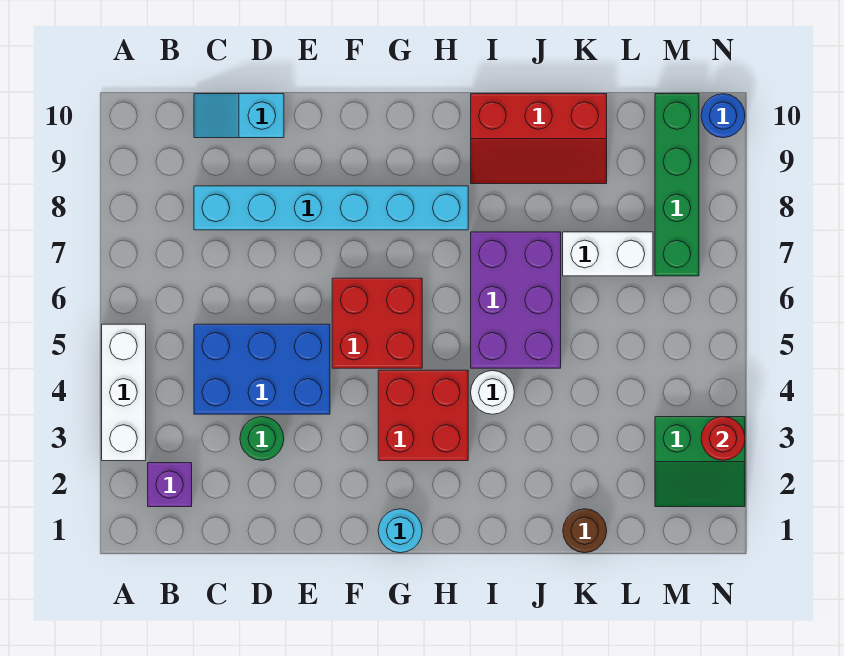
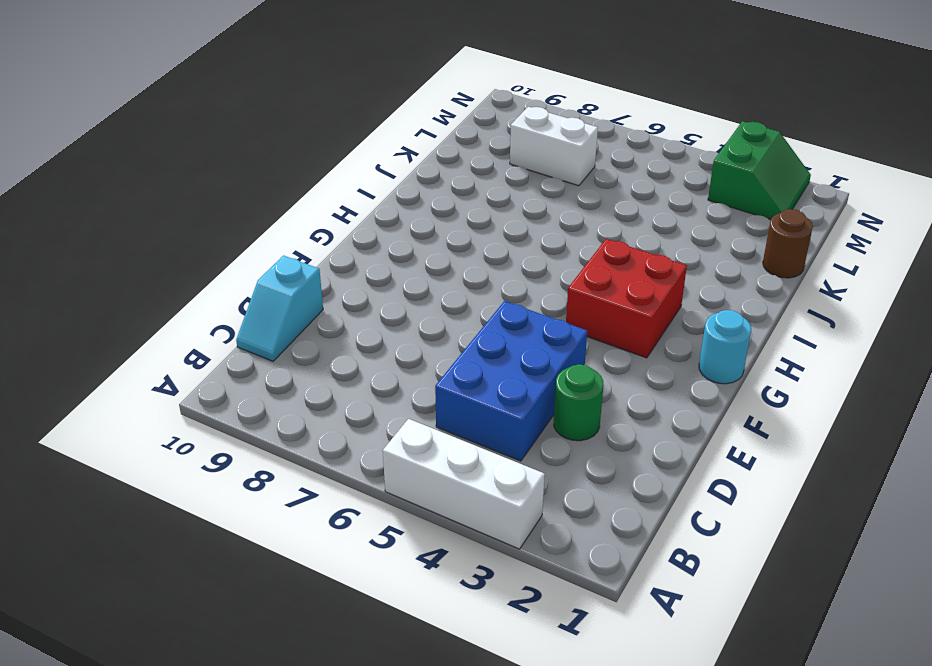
white 1x2 brick [510,107,598,186] -> white 1x2 brick turned to [563,232,653,276]
none -> purple 1x1 brick [148,463,192,507]
none -> cyan 1x6 brick [194,186,468,230]
none -> red 2x2 brick [332,278,422,368]

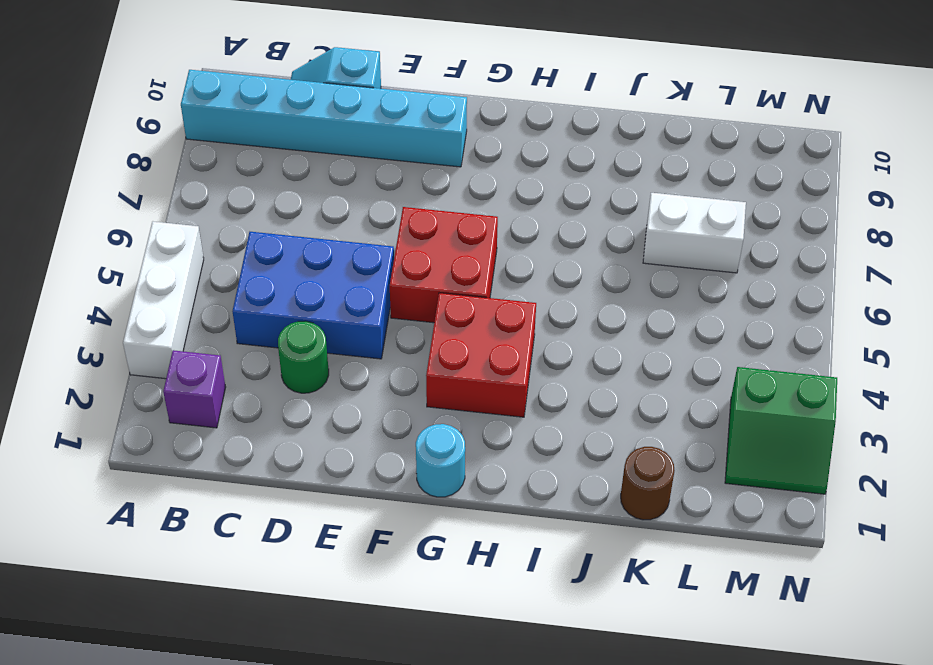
cyan 1x6 brick [181,70,467,167] -> cyan 1x6 brick moved to [194,186,468,230]
none -> white 1x1 round brick [471,371,514,414]
none -> purple 2x3 brick [471,232,561,368]
none -> red 2x3 slope [471,94,607,184]

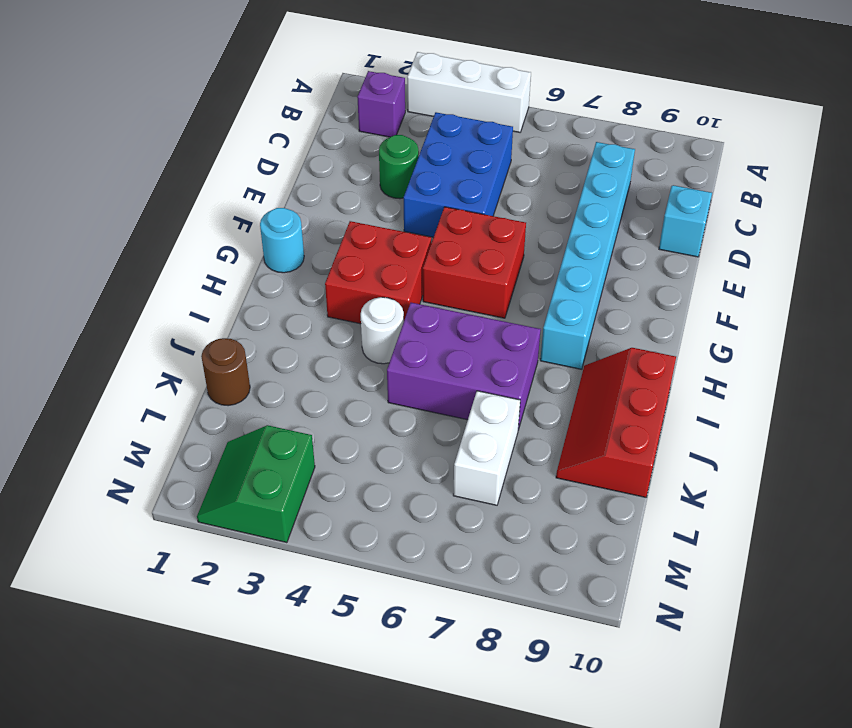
none -> green 1x4 brick [655,94,699,276]
none -> blue 1x1 round brick [701,94,745,138]
none -> red 1x1 round brick [701,417,745,460]

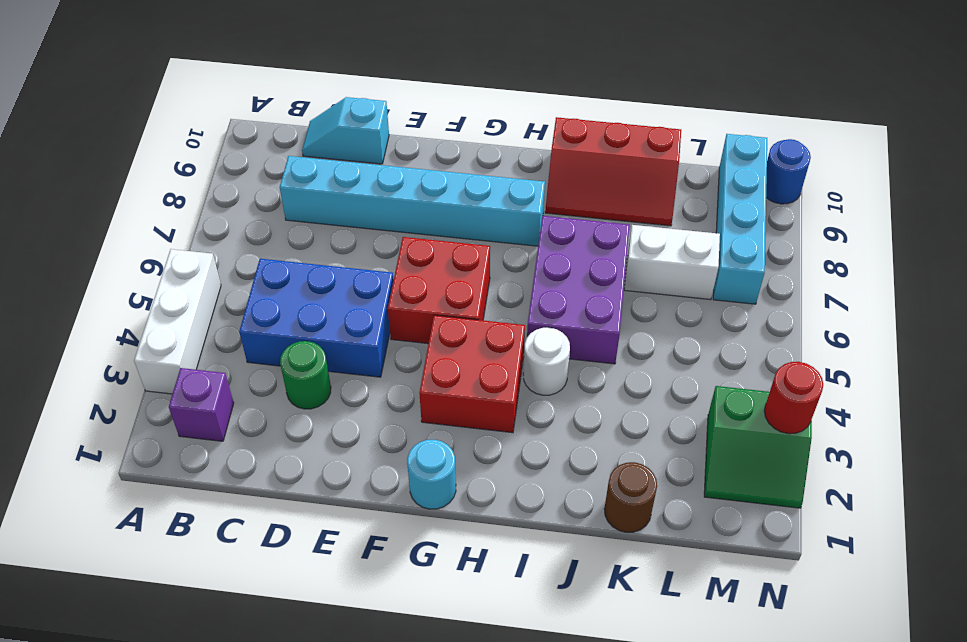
cyan 1x4 brick [713,134,767,304] -> green 1x4 brick [655,94,699,276]

